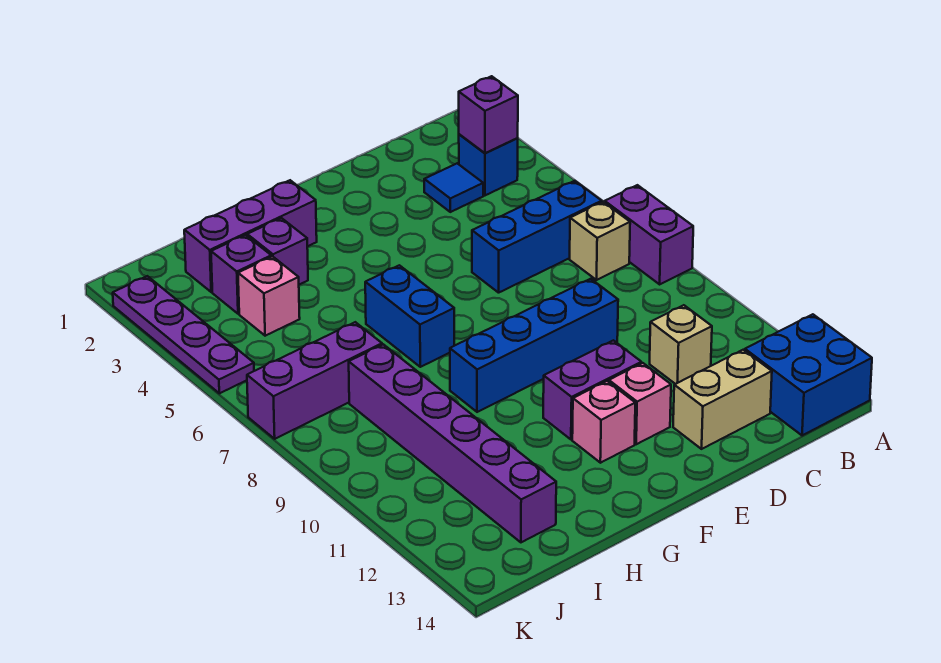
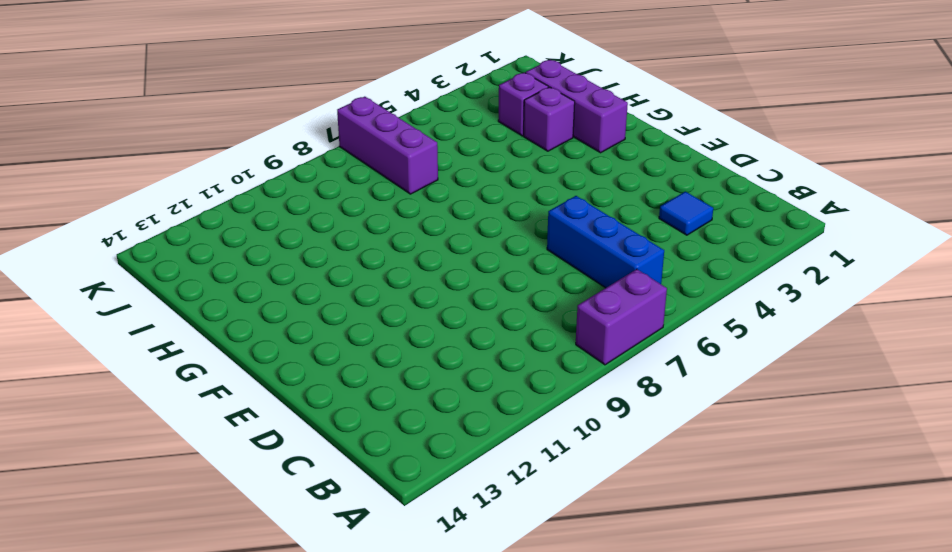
none -> blue 2x2 brick [745,314,872,436]
none -> blue 1x1 brick [459,134,518,195]
none -> tan 1x1 brick [570,202,630,280]

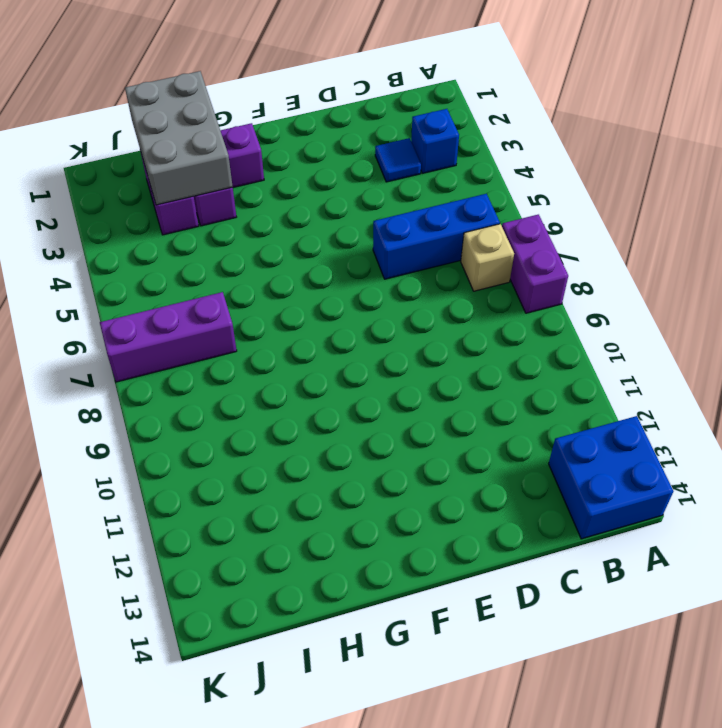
grey 2x3 brick [125,71,233,205] -> none
none -> tan 1x1 brick [650,305,712,384]
none -> tan 1x2 brick [673,350,772,449]
none -> blue 1x4 brick [450,279,618,412]

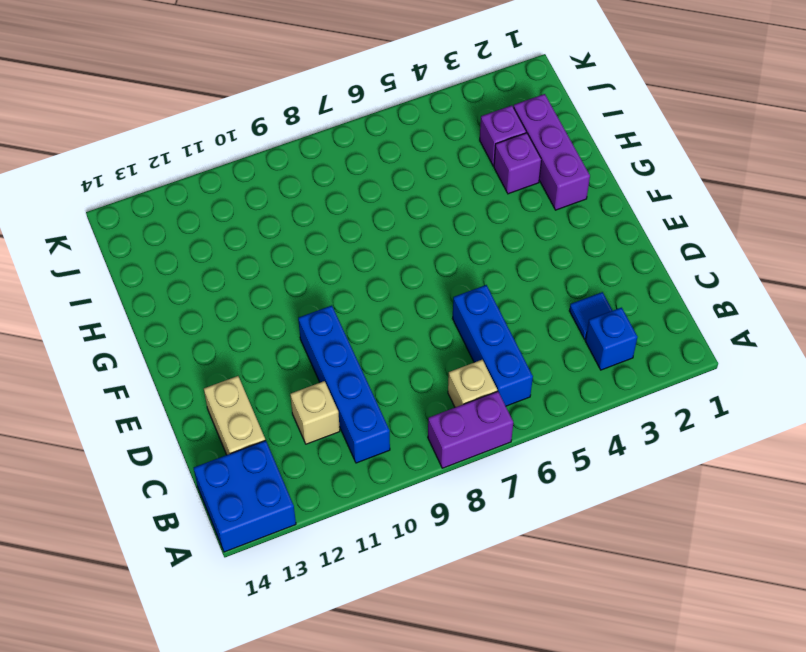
blue 1x4 brick [298,306,390,463] -> blue 1x4 brick moved to [450,279,618,412]
none -> purple 1x2 brick [543,340,641,440]
none -> pink 1x1 brick [609,363,671,444]
none -> pink 1x1 brick [572,381,635,463]

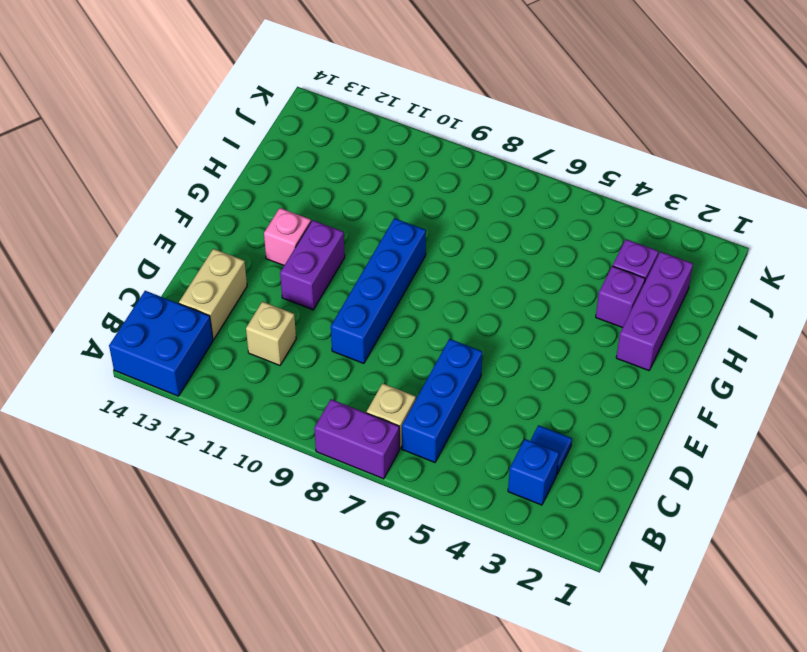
none -> pink 1x1 brick [609,363,671,444]
none -> blue 1x2 brick [365,265,454,367]
none -> pink 1x1 brick [238,257,300,336]

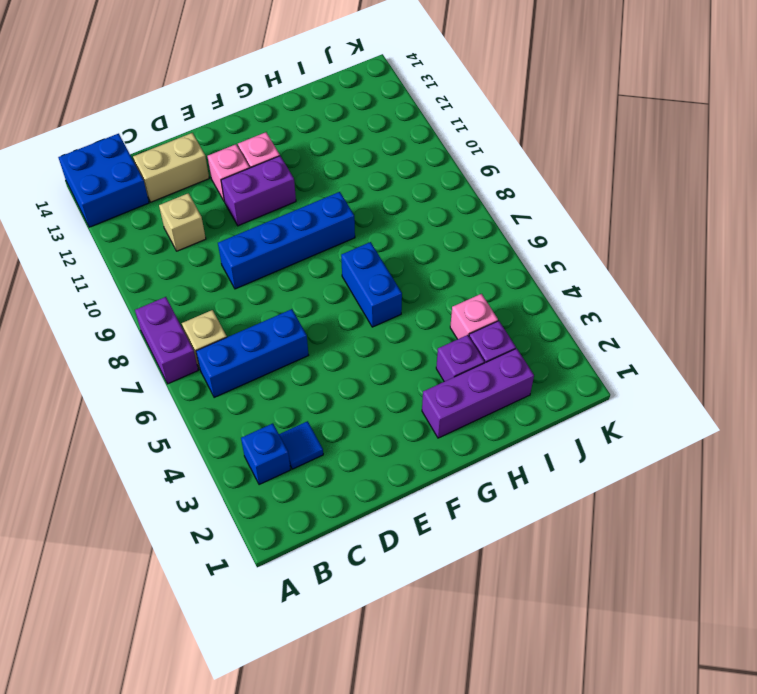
none -> purple 1x3 brick [247,322,382,439]
none -> purple 1x6 brick [349,344,556,542]
none -> purple 1x4 plate [113,276,254,393]

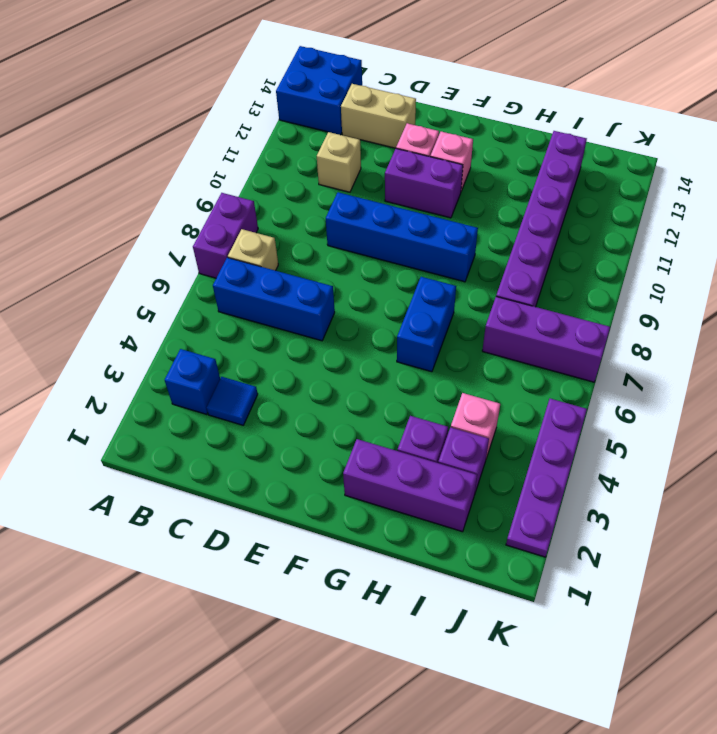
none -> purple 1x1 brick [459,76,518,153]

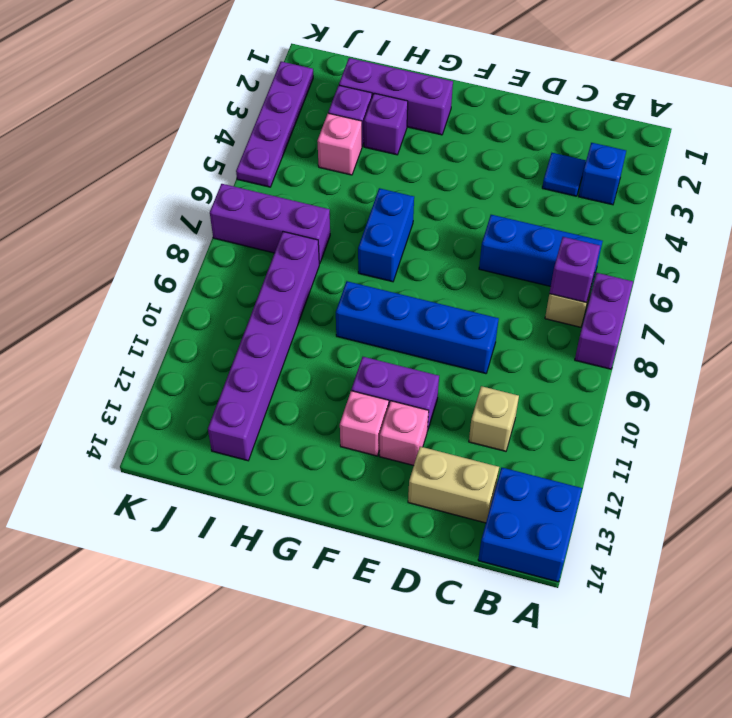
purple 1x1 brick [549,237,600,303] -> purple 1x1 brick moved to [459,76,518,153]

